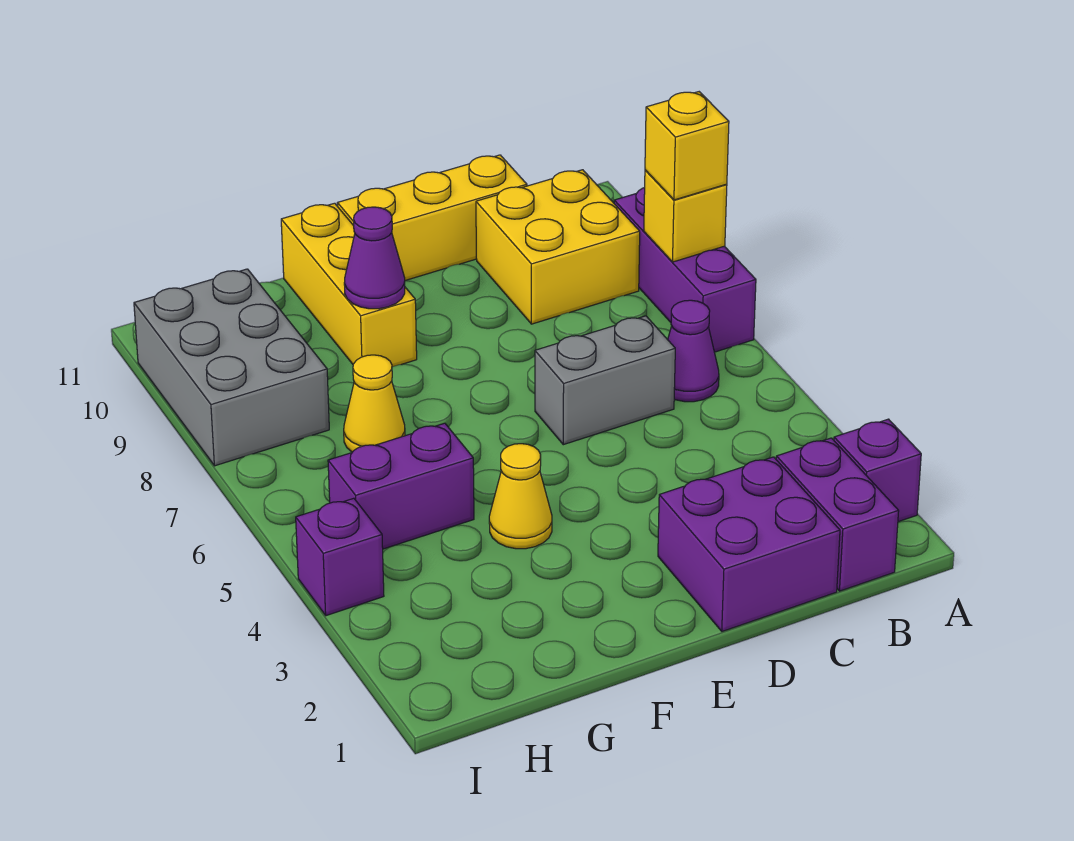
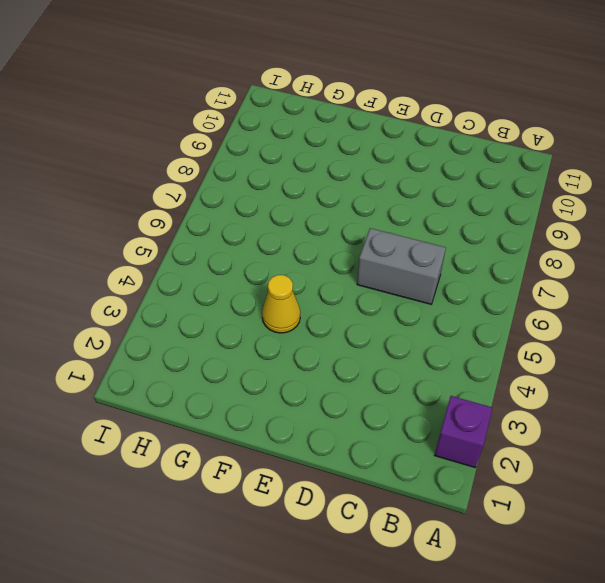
none -> purple 1x3 brick [614,188,756,352]
none -> purple 1x2 brick [776,438,899,591]
none -> purple 1x1 cone [668,300,719,402]

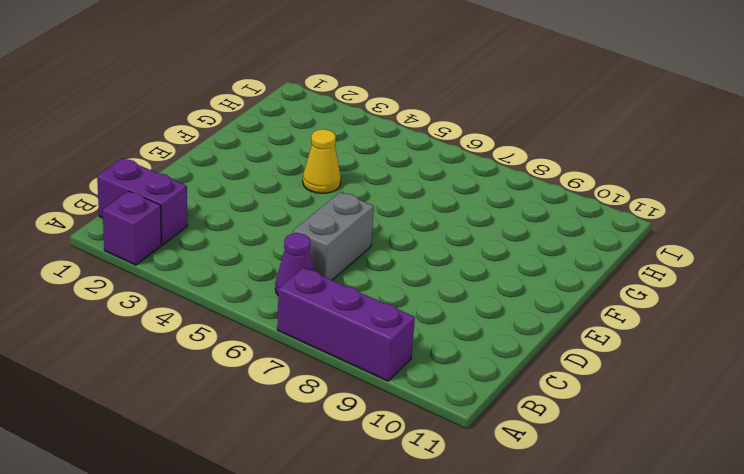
none -> yellow 2x2 brick [476,170,640,324]
none -> purple 2x2 brick [658,457,840,631]
none -> yellow 1x3 brick [337,155,527,280]

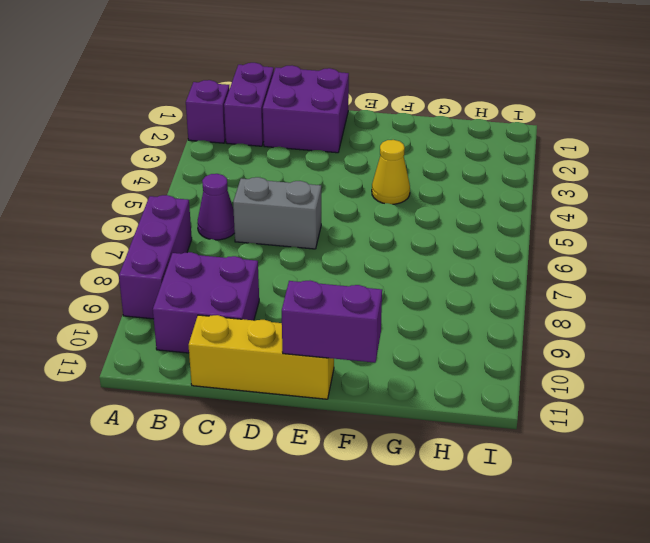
purple 2x2 brick [153,252,259,353] -> yellow 2x2 brick [476,170,640,324]
purple 1x2 brick [282,281,382,363] -> purple 1x2 brick moved to [328,423,474,549]
none -> yellow 1x3 brick [281,203,417,367]
none -> yellow 1x1 cone [344,355,405,452]
none -> grey 2x3 brick [134,269,329,466]

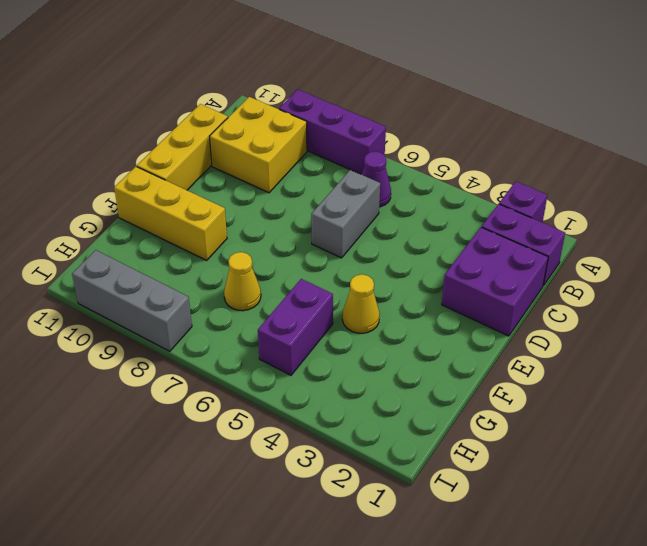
grey 1x3 brick [72,250,192,351] -> grey 2x3 brick [134,269,329,466]
none -> purple 1x1 brick [296,498,384,616]
none -> yellow 1x1 brick [644,170,727,262]
none -> purple 1x1 cone [344,207,405,309]

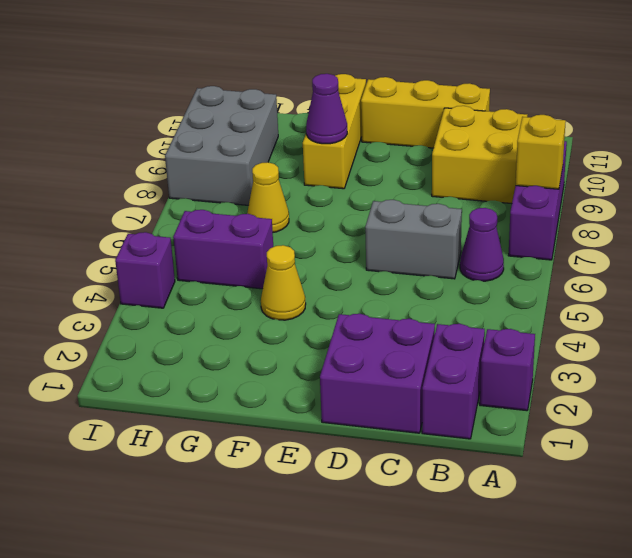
none -> yellow 1x1 brick [645,92,729,200]

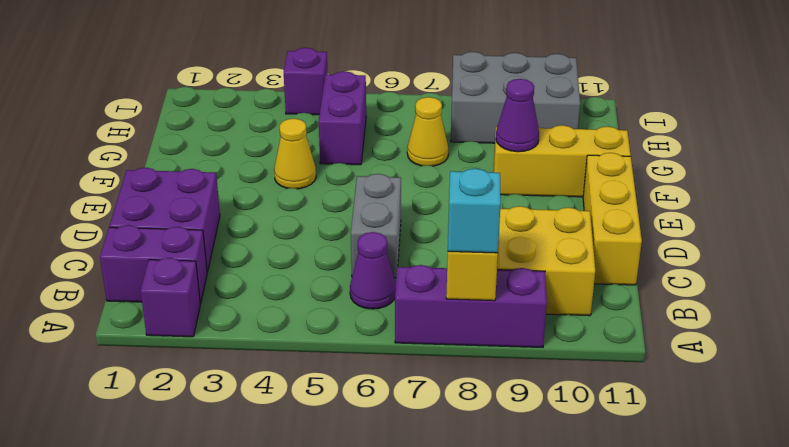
cyan 1x1 brick [448,168,501,253] -> yellow 1x1 brick [645,92,729,200]

